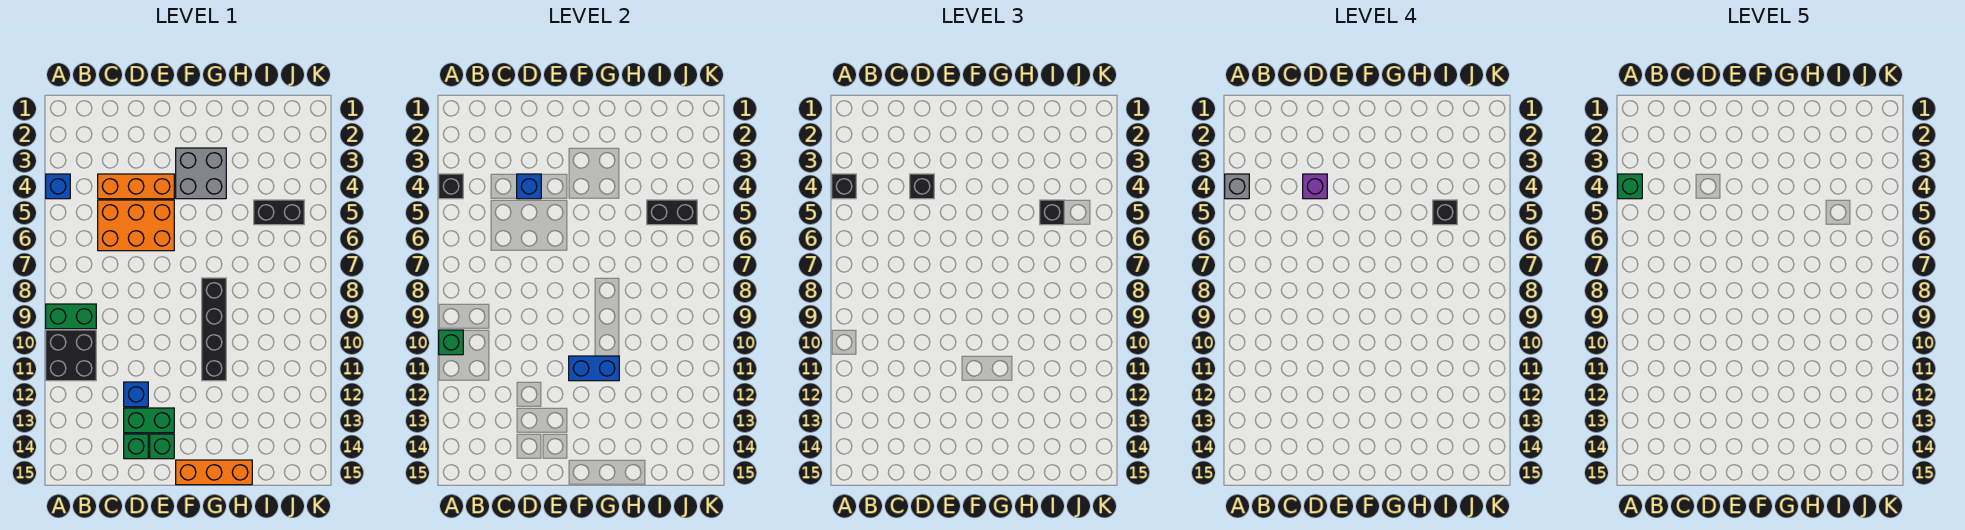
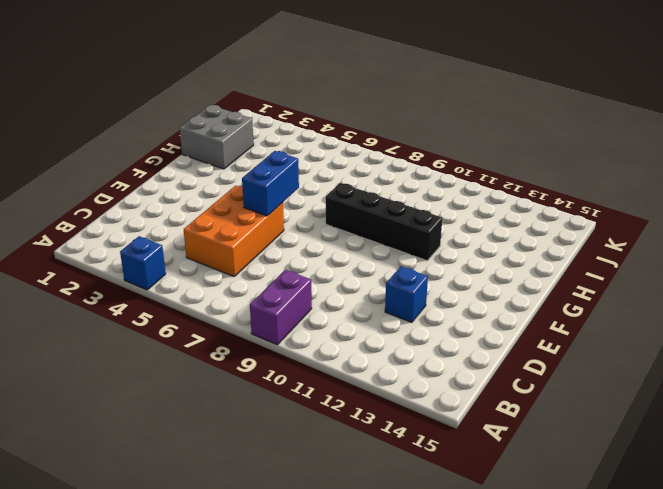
purple 1x2 brick [250,270,312,345] -> green 1x2 brick [46,304,96,329]
blue 1x2 brick [242,151,299,216] -> blue 1x2 brick moved to [569,356,619,381]
grey 2x2 brick [180,105,254,169] -> grey 2x2 brick moved to [176,148,226,199]
none -> black 2x2 brick [46,330,96,381]
none -> orange 1x3 brick [98,174,174,199]
none -> green 1x2 brick [124,408,174,433]

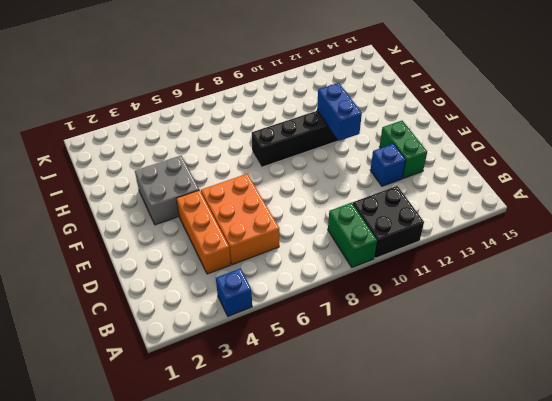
none -> green 1x1 brick [124,434,148,459]
none -> green 1x1 brick [150,434,174,459]
none -> orange 1x3 brick [176,460,252,485]

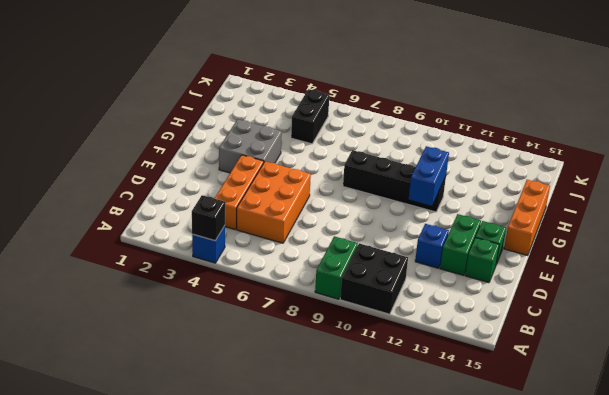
none -> green 1x1 brick [439,330,463,355]
none -> blue 1x1 brick [517,174,541,199]
none -> black 1x2 brick [647,200,697,225]

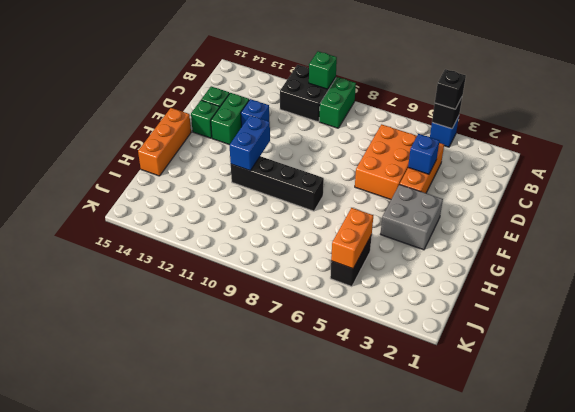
orange 1x2 brick [331,208,373,269] -> black 1x2 brick [647,200,697,225]
none -> black 1x1 brick [910,174,934,199]
none -> black 1x1 brick [1040,200,1064,225]
none -> grey 1x1 brick [1225,174,1249,199]

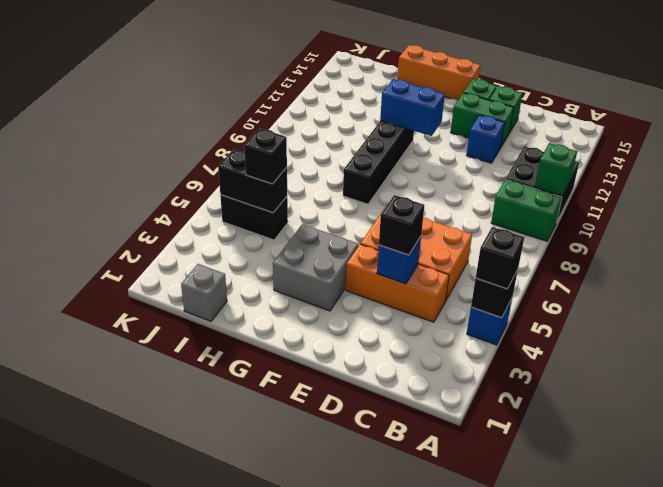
grey 1x1 brick [181,264,227,321] -> grey 1x1 brick moved to [1225,174,1249,199]
none -> purple 1x1 brick [1303,174,1327,199]
none -> black 1x1 brick [1433,200,1457,225]
none -> green 1x1 brick [1618,174,1642,199]

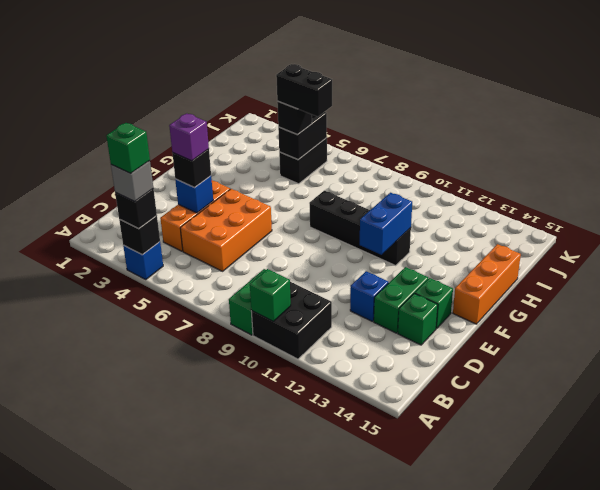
black 1x2 brick [276,64,332,117] -> black 1x1 brick [1433,200,1457,225]
none -> grey 2x2 brick [176,148,226,199]

